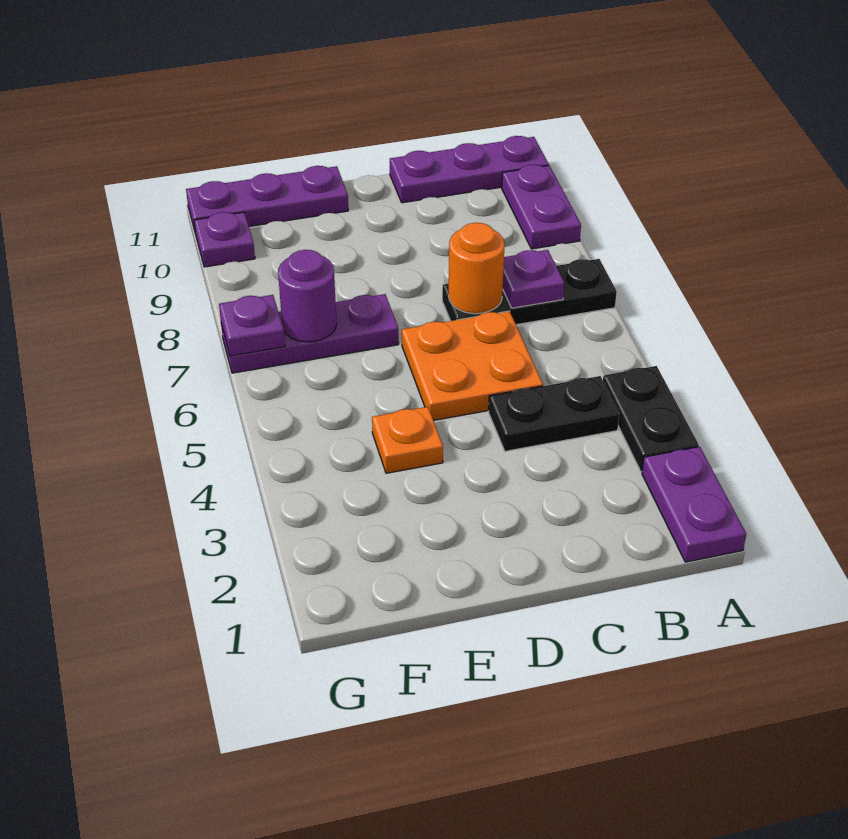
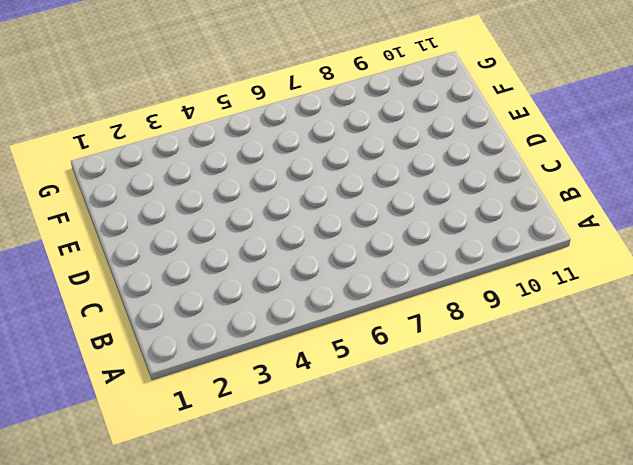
none -> purple 1x2 plate [642,447,746,562]
none -> black 1x2 plate [603,366,699,472]
none -> black 1x3 plate [442,259,617,325]

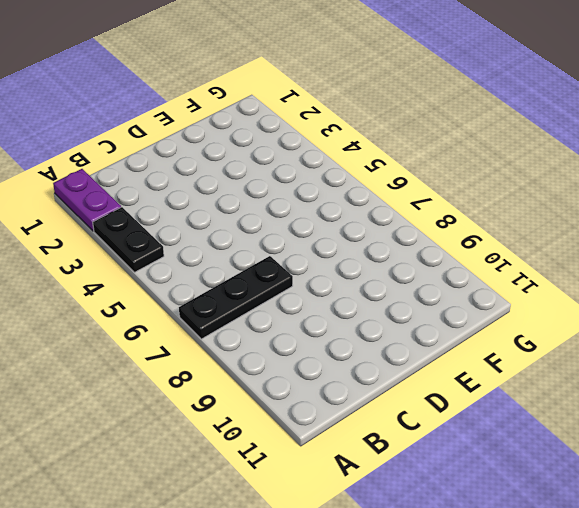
none -> purple 1x2 plate [502,165,581,249]
none -> purple 1x3 plate [390,136,549,203]
none -> black 1x2 plate [489,376,619,451]

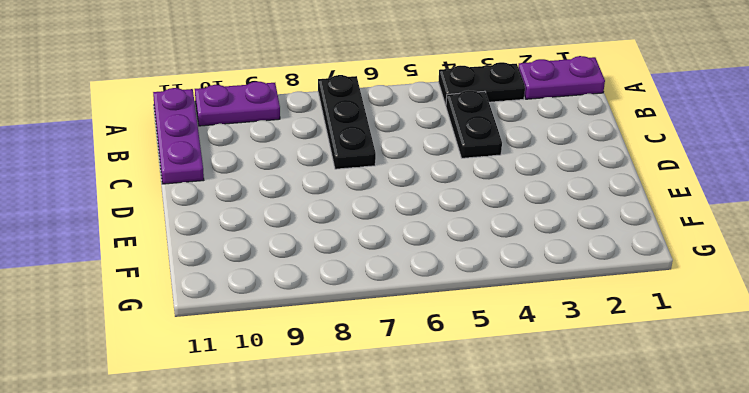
none -> orange 2x2 plate [402,311,543,420]
none -> orange 1x1 plate [372,407,443,473]
none -> purple 1x3 plate [221,294,399,373]

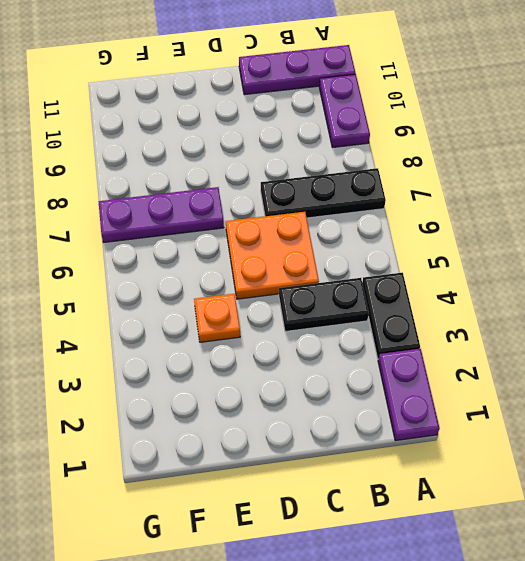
none -> purple 1x3 plate [186,166,348,233]
none -> purple 1x1 plate [194,212,255,267]
none -> purple 1x1 plate [503,250,564,308]

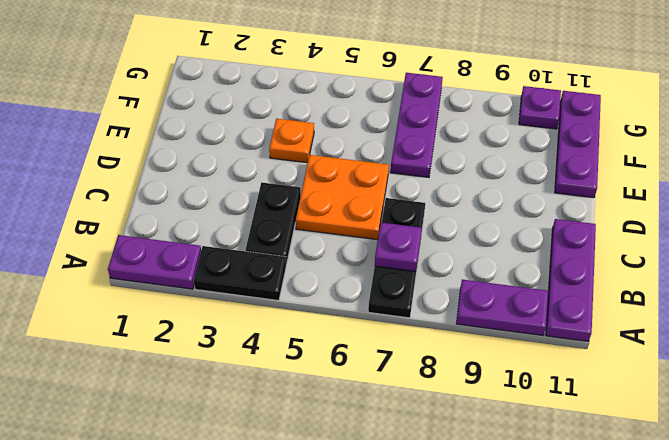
none -> orange 1x1 round brick [449,223,505,314]
none -> purple 1x1 round brick [278,250,337,342]
none -> purple 1x1 plate [219,295,285,356]

